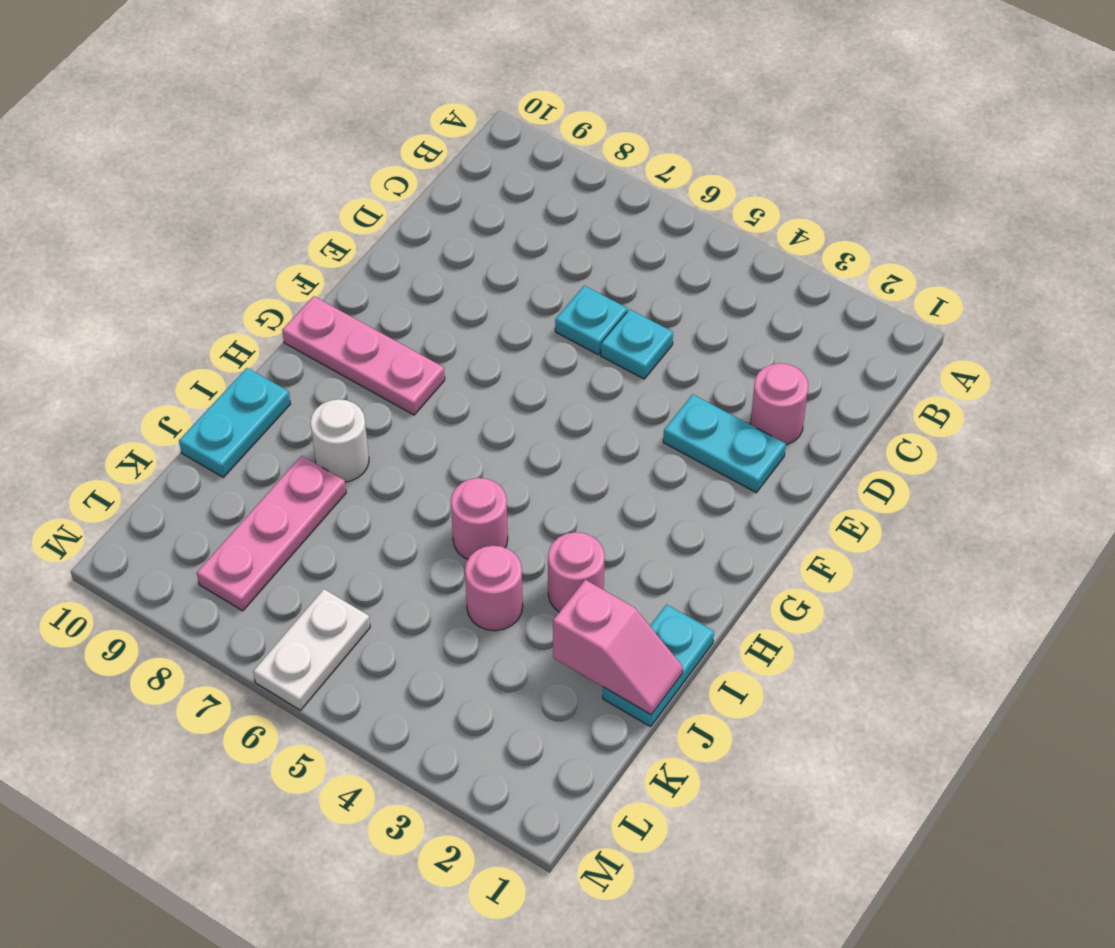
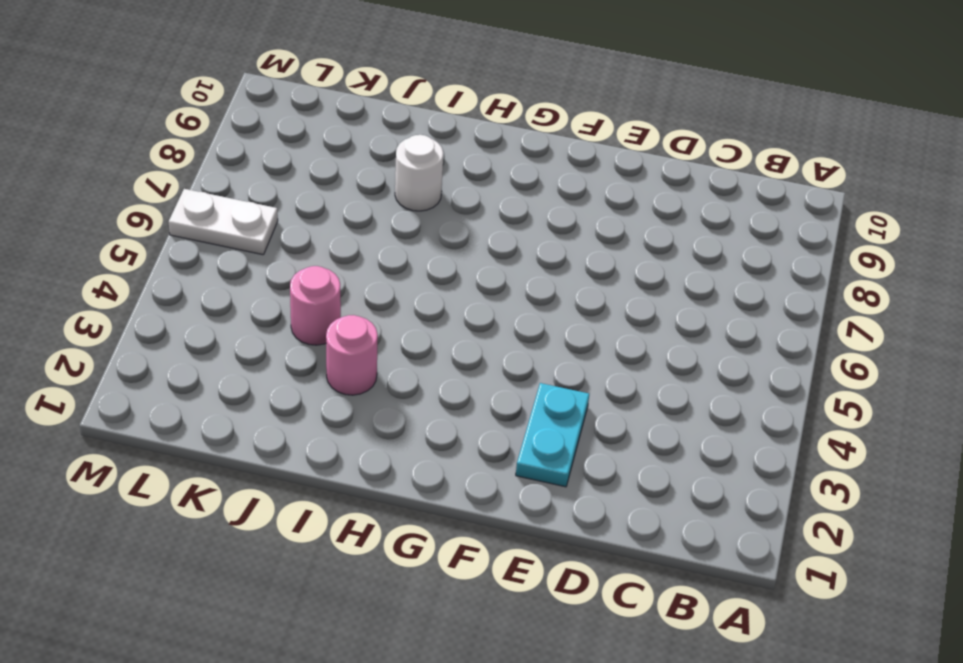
none -> pink 1x1 round brick [750,363,808,445]
none -> cyan 1x1 plate [601,309,673,379]
none -> cyan 1x1 plate [555,286,627,355]

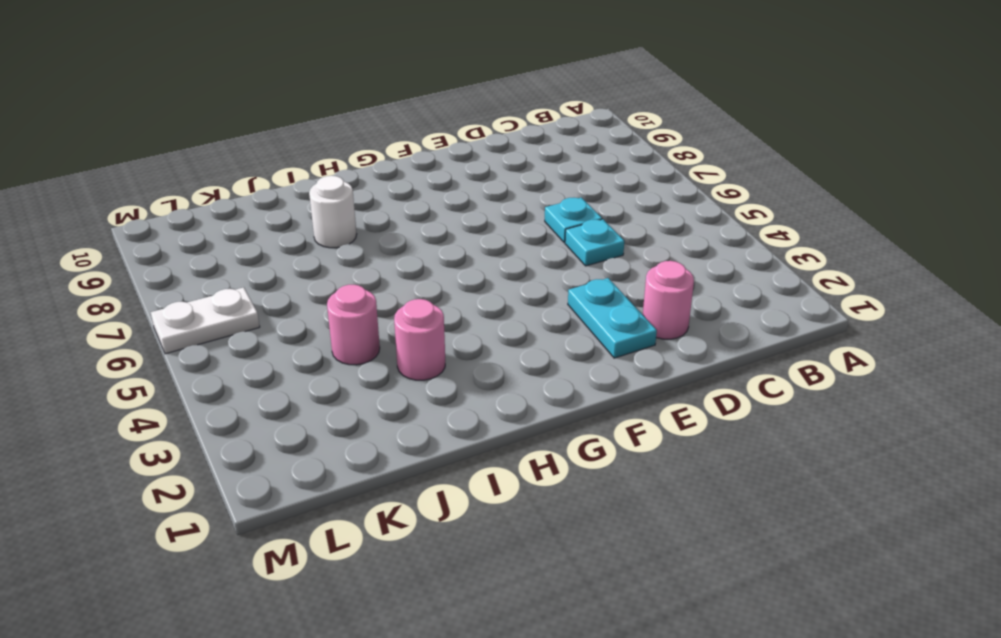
none -> pink 1x3 plate [282,296,445,415]
none -> cyan 1x2 plate [603,604,714,727]
none -> pink 1x1 round brick [451,478,508,559]

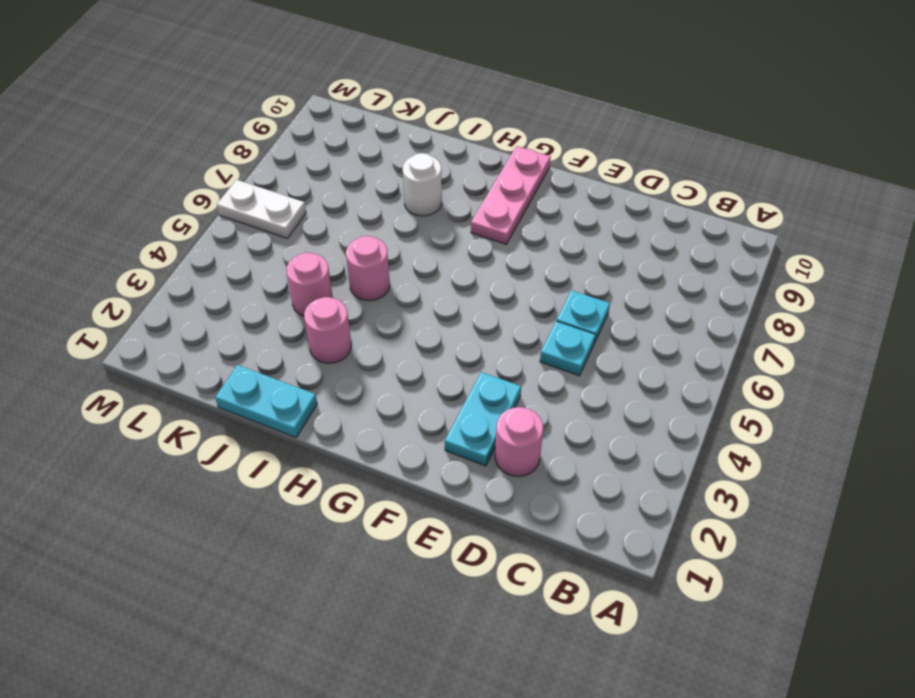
none -> cyan 1x2 plate [179,368,290,477]
none -> pink 1x3 plate [197,456,346,611]
none -> pink 1x2 slope [553,580,683,715]

